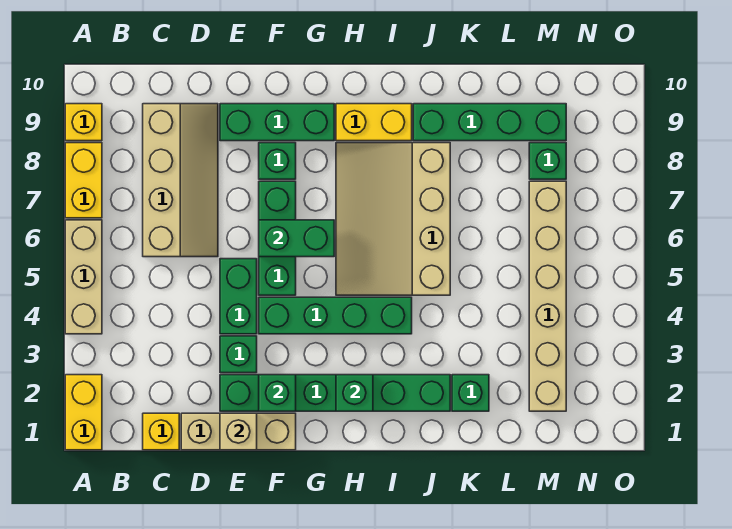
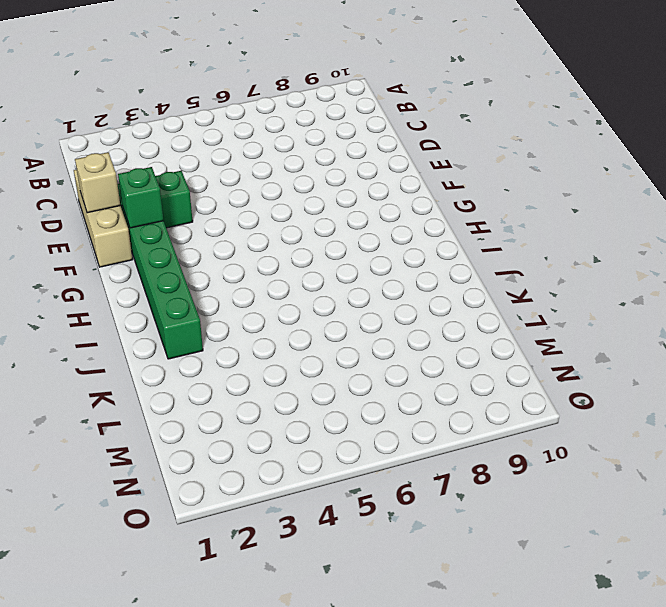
none -> yellow 1x2 brick [65,375,102,450]
none -> tan 1x3 brick [65,220,102,334]
none -> yellow 1x2 brick [65,143,102,218]

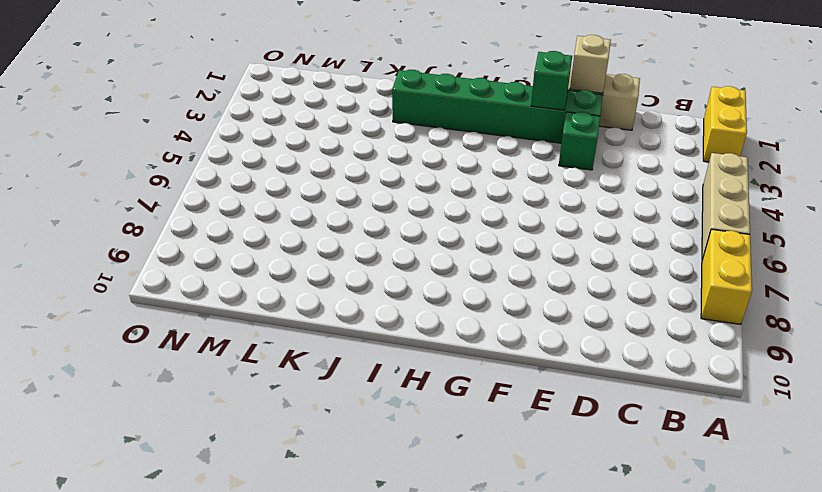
none -> yellow 1x1 brick [65,104,102,141]
none -> yellow 1x1 brick [143,413,179,450]
none -> tan 2x4 slope [143,104,218,257]

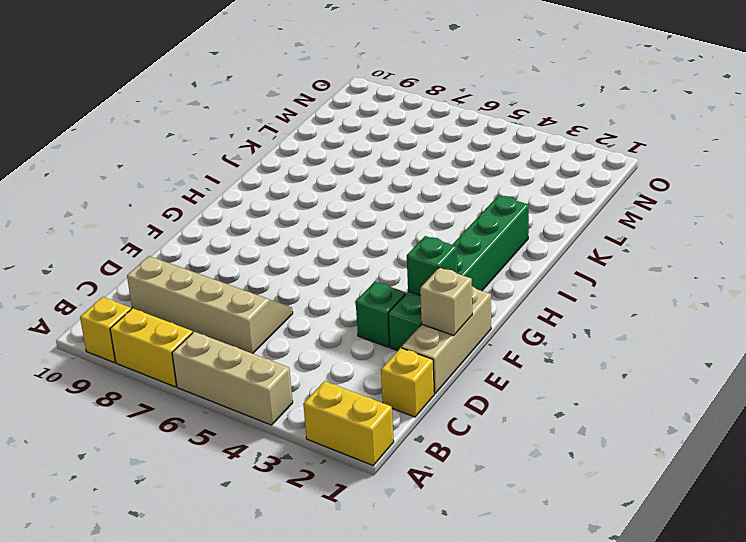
none -> green 1x2 brick [220,259,257,334]
none -> green 1x3 brick [220,104,334,141]
none -> green 1x4 brick [259,297,412,334]

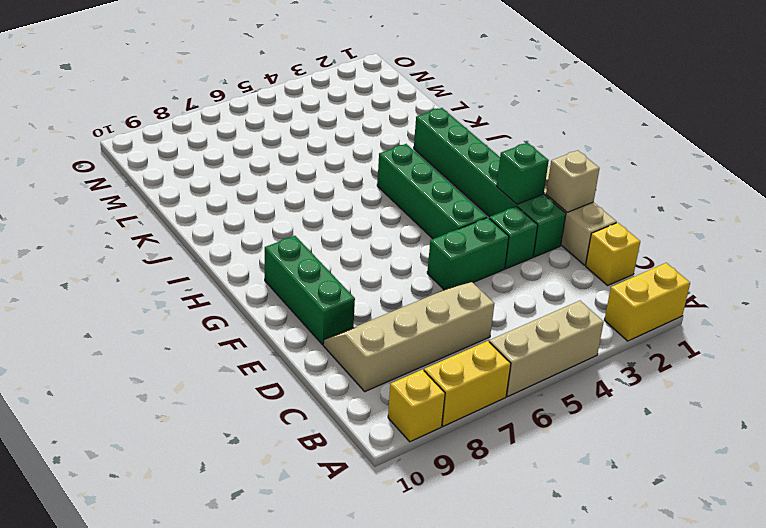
none -> green 1x3 brick [259,181,296,295]
none -> green 1x1 brick [259,143,296,179]
none -> tan 3x4 slope [336,143,450,295]

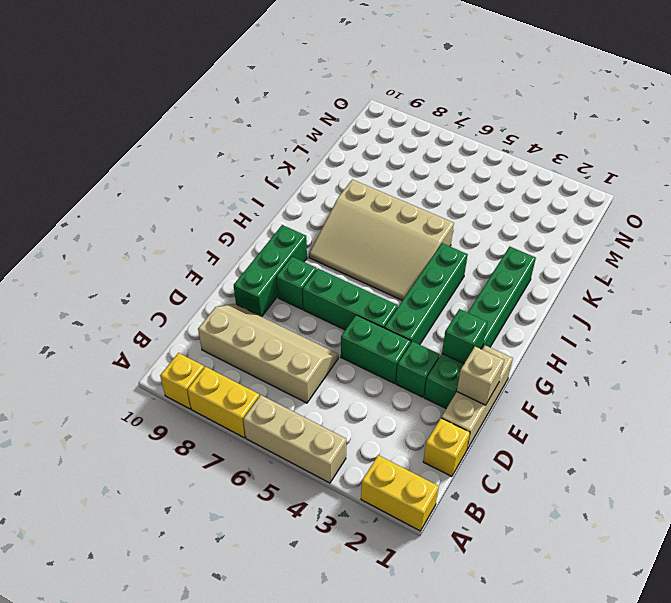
none -> yellow 1x2 brick [336,104,412,141]
none -> green 1x4 brick [413,104,566,141]
none -> green 1x1 brick [452,375,489,411]

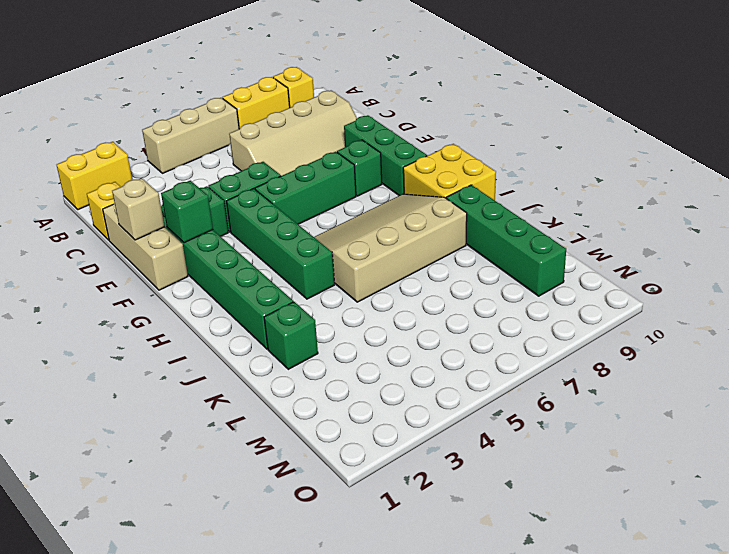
yellow 2x2 brick [403,144,496,200] -> yellow 1x2 brick [336,104,412,141]
none -> tan 1x6 brick [529,181,566,411]
none -> green 1x1 brick [529,143,566,179]
none -> green 1x2 brick [259,220,334,257]

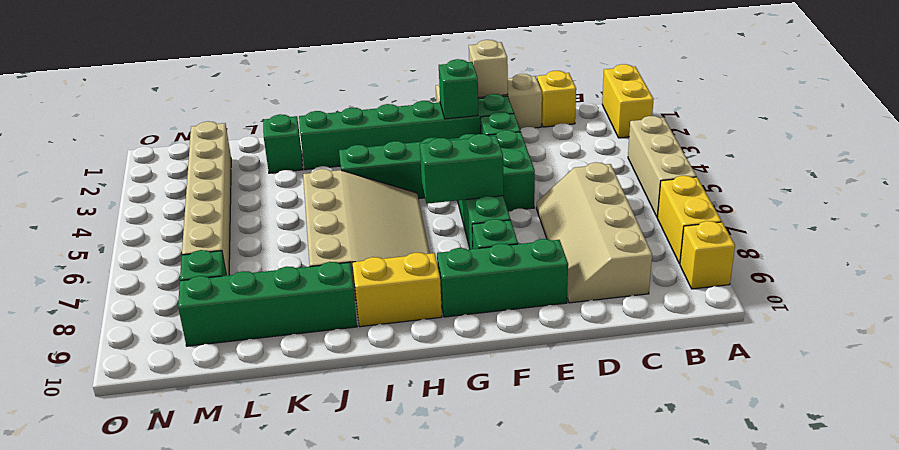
none -> green 1x1 brick [336,375,373,411]

